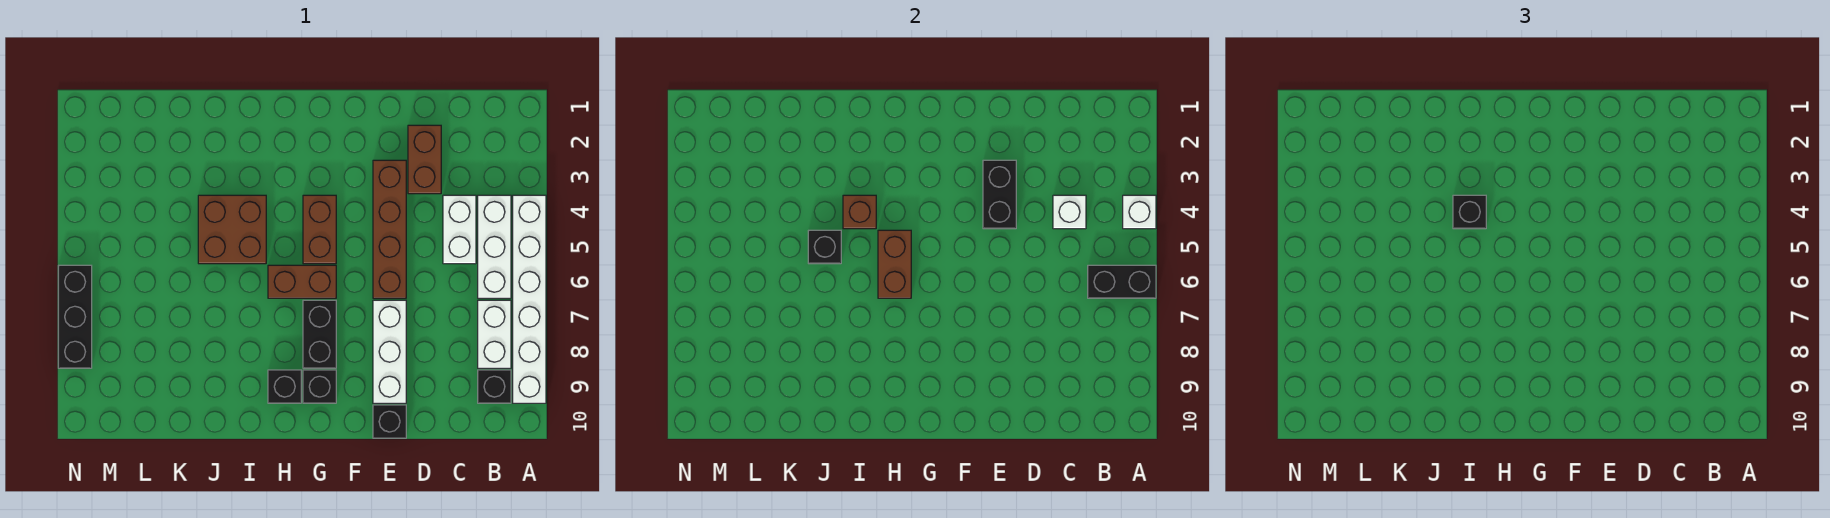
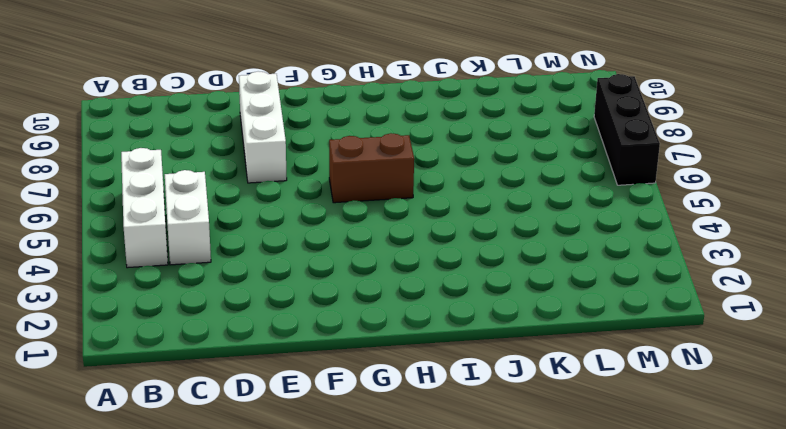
none -> white 1x6 brick [513,195,546,403]
none -> white 1x2 brick [478,300,511,368]
none -> black 1x1 brick [478,370,511,403]

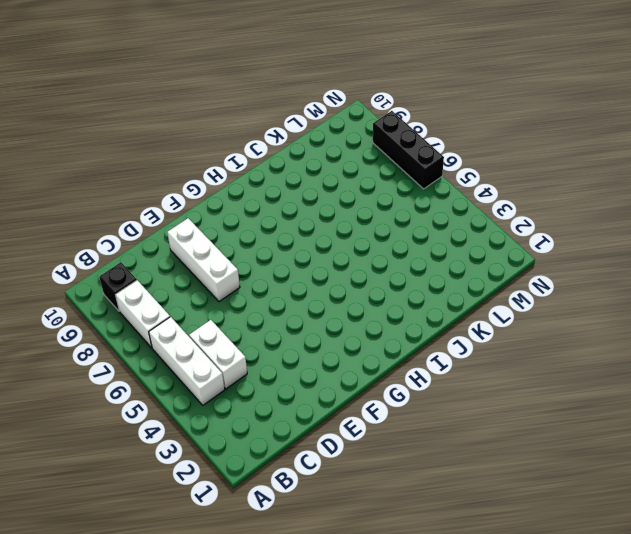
none -> white 1x6 brick [513,195,546,403]
none -> brown 1x2 brick [408,125,441,194]
none -> brown 1x4 brick [373,160,406,298]

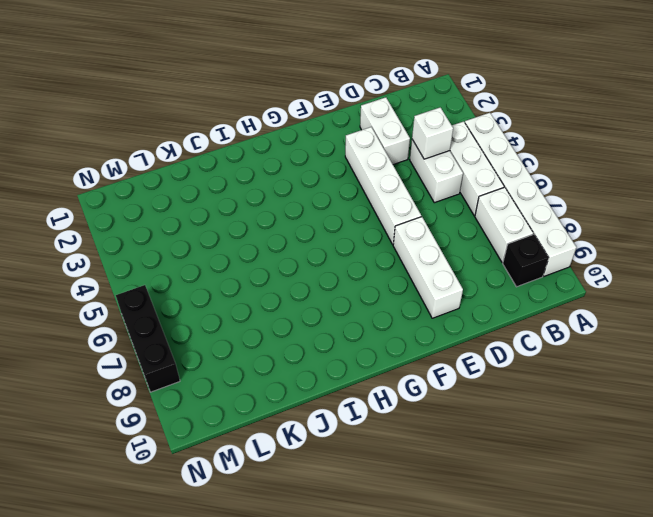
white 1x2 brick [360,97,410,165] -> brown 1x2 brick [408,125,441,194]
white 1x4 brick [345,127,421,244] -> brown 1x4 brick [373,160,406,298]
none -> black 1x1 brick [373,405,406,438]
none -> brown 1x2 brick [303,195,336,264]
none -> brown 1x2 brick [268,265,336,298]

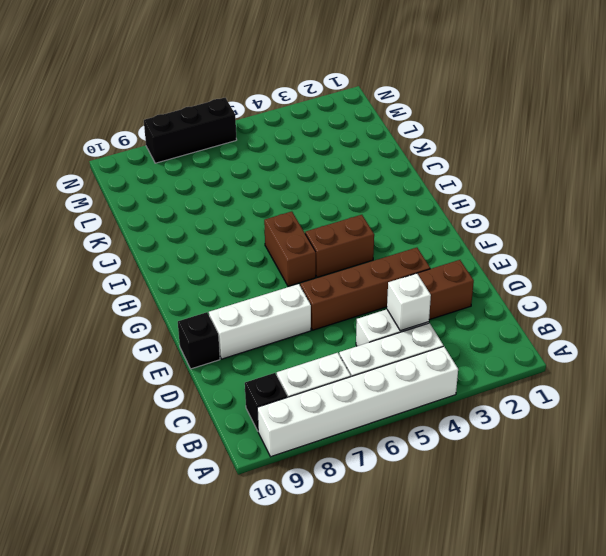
none -> black 1x2 brick [303,300,336,368]
none -> black 1x1 brick [303,370,336,403]
none -> black 1x1 brick [268,370,301,403]

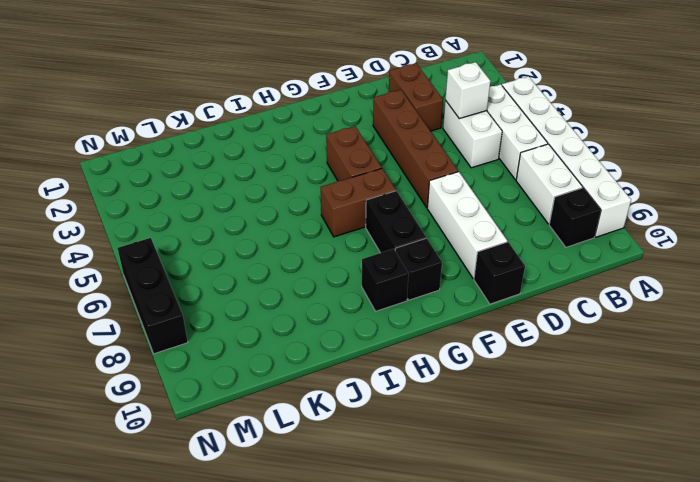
none -> brown 2x2 brick [198,195,266,264]
none -> white 1x1 brick [1123,195,1156,229]
none -> black 1x2 brick [1088,265,1156,298]

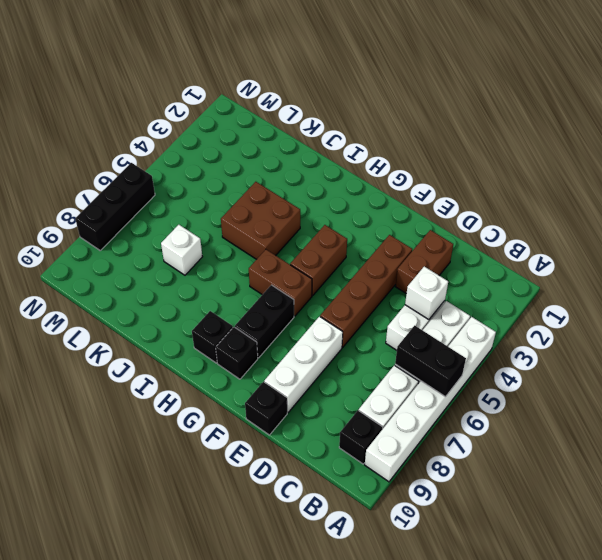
white 1x1 brick [161,225,202,275] -> white 1x1 brick moved to [1123,195,1156,229]
none -> black 1x2 brick [983,160,1016,229]
none -> brown 1x2 brick [878,230,911,298]
none -> brown 1x1 brick [843,195,876,229]

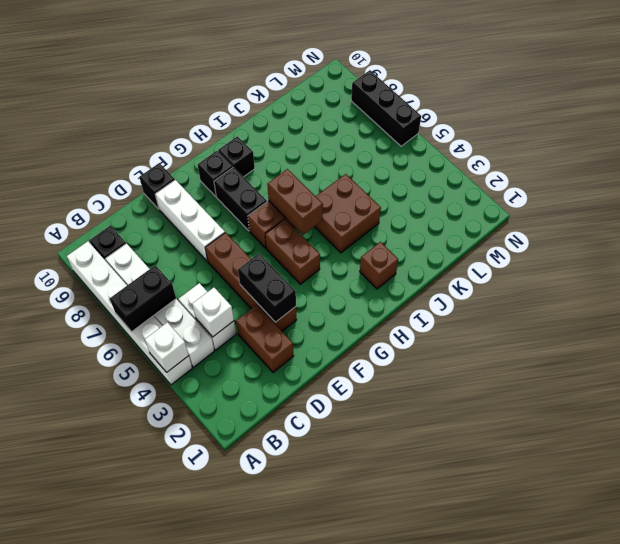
brown 1x1 brick [360,242,398,289] -> brown 1x1 brick moved to [843,195,876,229]
none -> black 1x1 brick [808,230,841,264]
none -> black 1x1 brick [1453,195,1486,229]

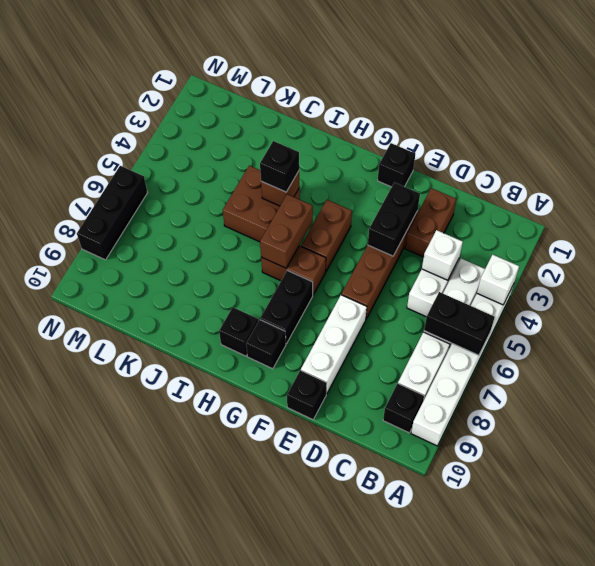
black 1x1 brick [378,143,415,187] -> black 1x1 brick moved to [808,230,841,264]

